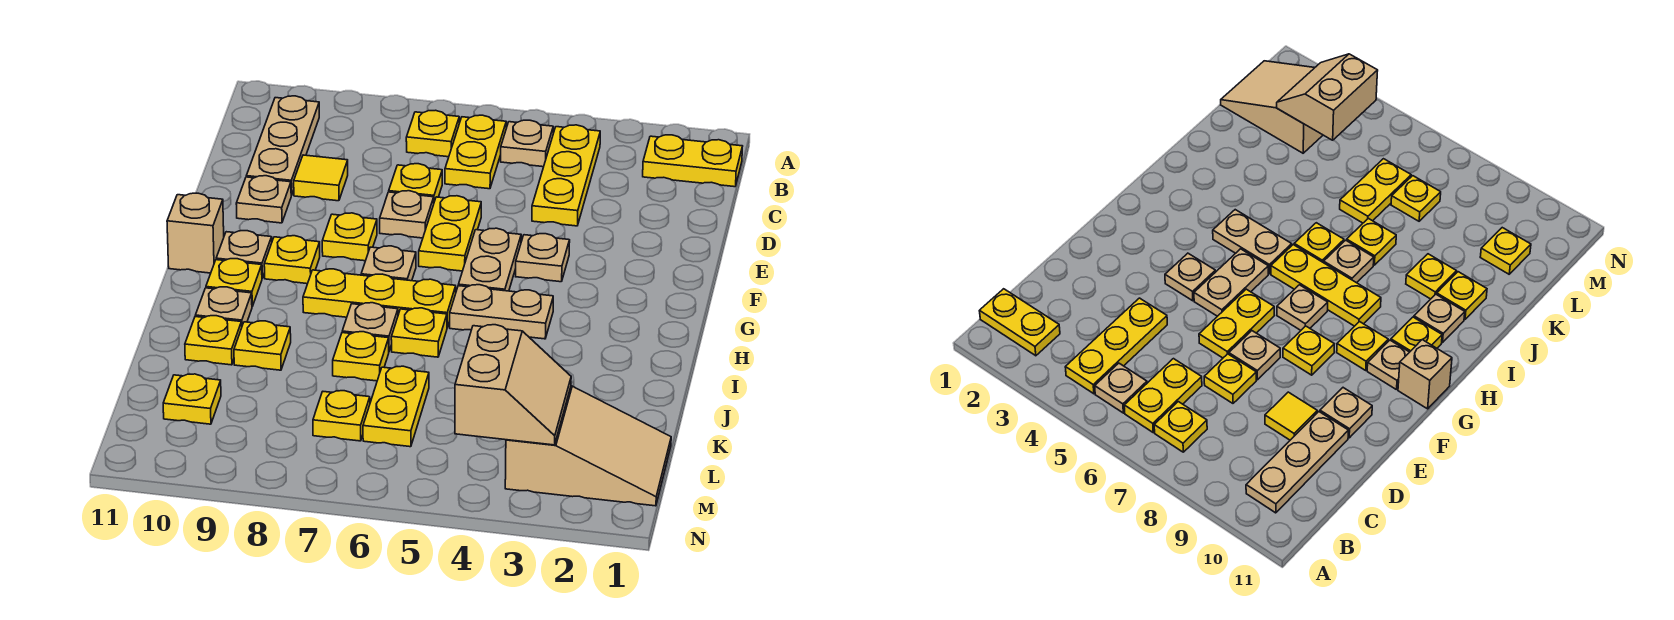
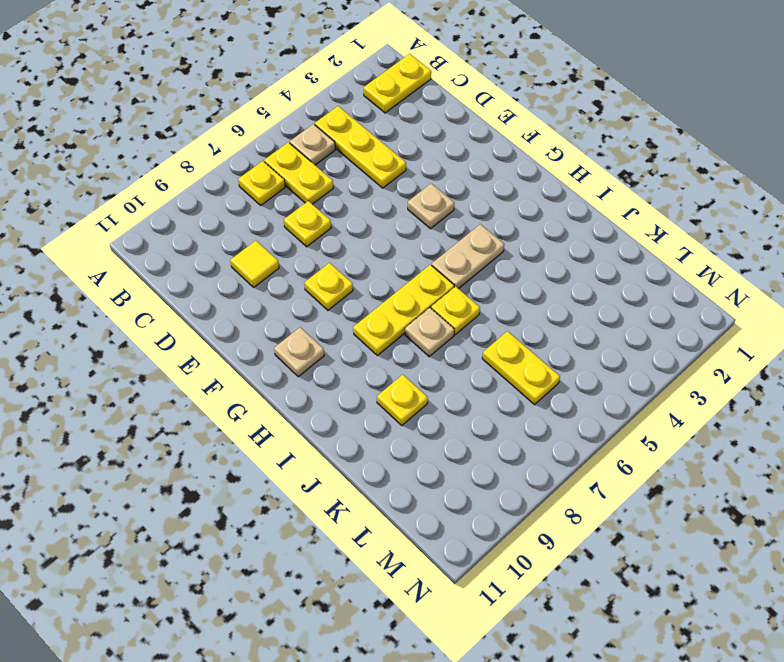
none -> tan 1x3 plate [246,96,319,195]
none -> yellow 1x2 plate [419,196,481,271]
none -> tan 1x1 plate [380,191,434,238]
none -> tan 1x1 plate [236,176,291,223]

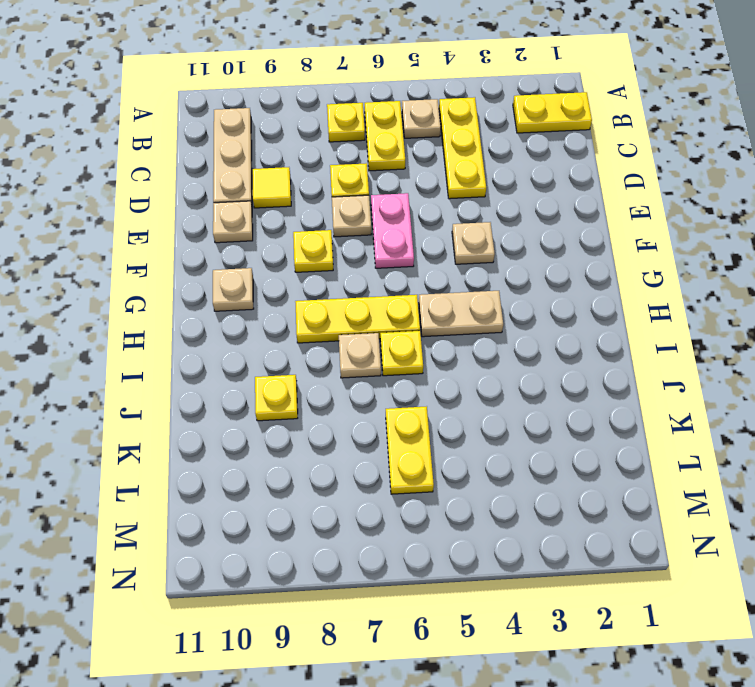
pink 1x2 plate [371,193,414,268] -> yellow 1x2 plate [419,196,481,271]
none -> tan 1x2 plate [458,228,521,291]
none -> tan 1x1 plate [361,246,416,281]
none -> yellow 1x1 plate [264,236,320,284]
none -> tan 1x1 brick [167,193,224,273]

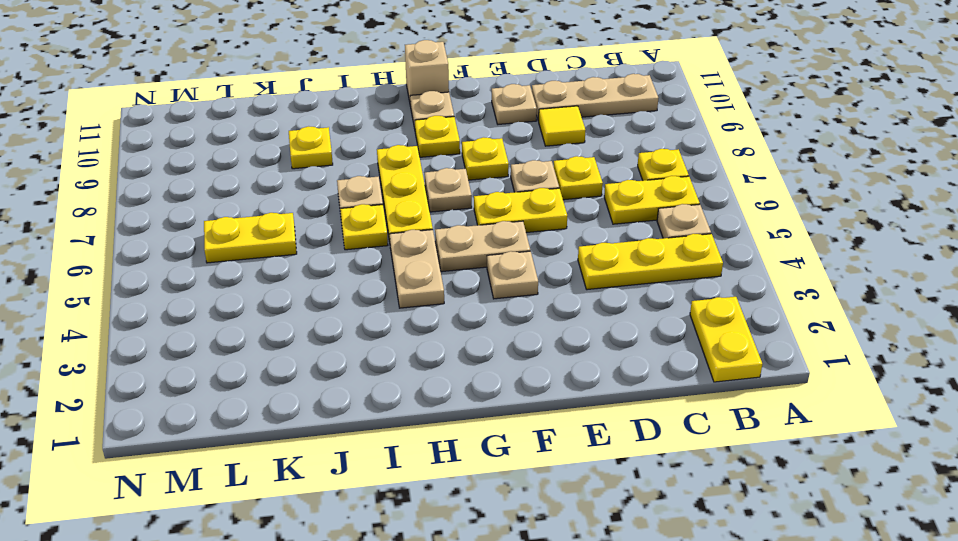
none -> yellow 1x1 plate [206,259,262,306]
none -> tan 1x1 plate [195,287,252,325]
none -> yellow 1x1 plate [333,332,389,381]
none -> yellow 1x1 plate [185,316,242,365]

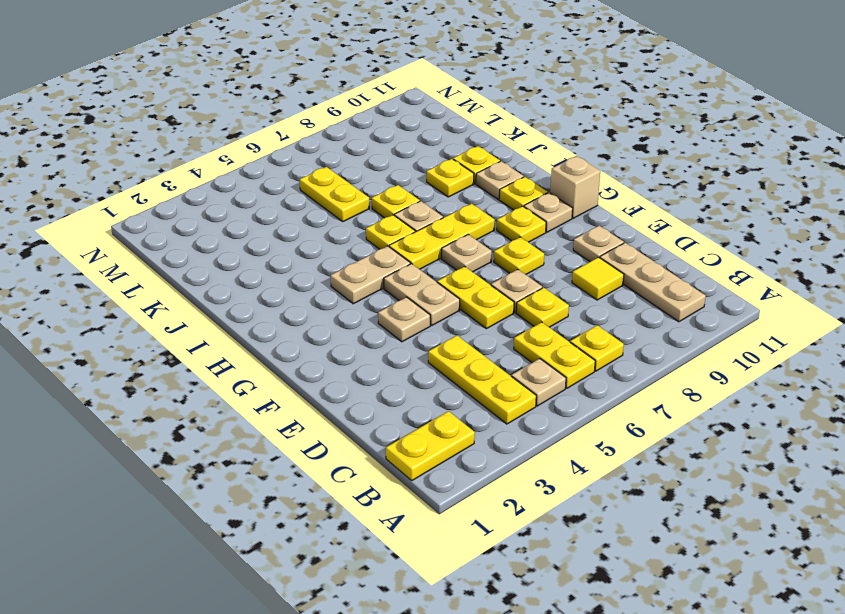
none -> tan 2x3 slope [505,386,671,506]
none -> yellow 1x1 plate [313,391,370,441]
none -> yellow 1x1 plate [163,374,221,424]
none -> tan 2x2 slope [455,325,571,445]

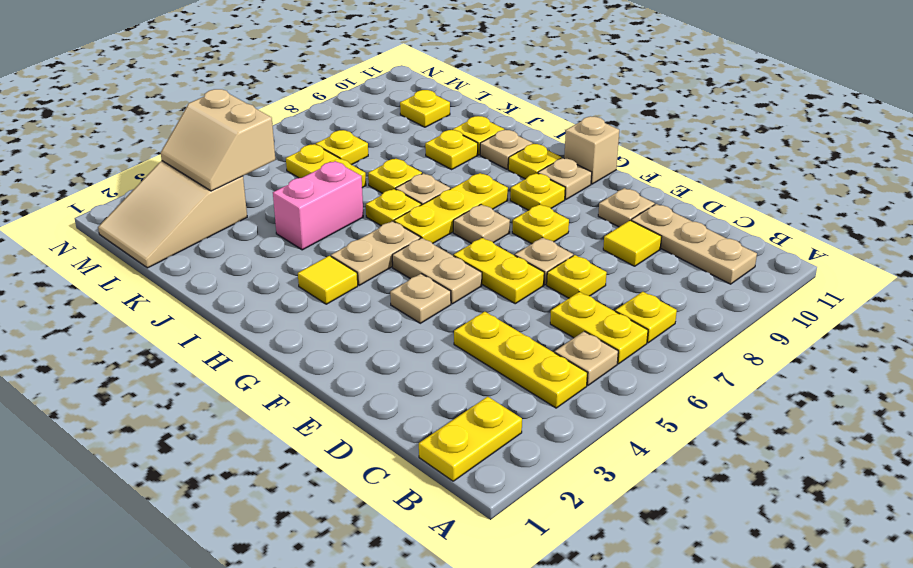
yellow 1x1 tile [298,256,358,304] -> none
pink 1x2 brick [273,161,363,250] -> none

